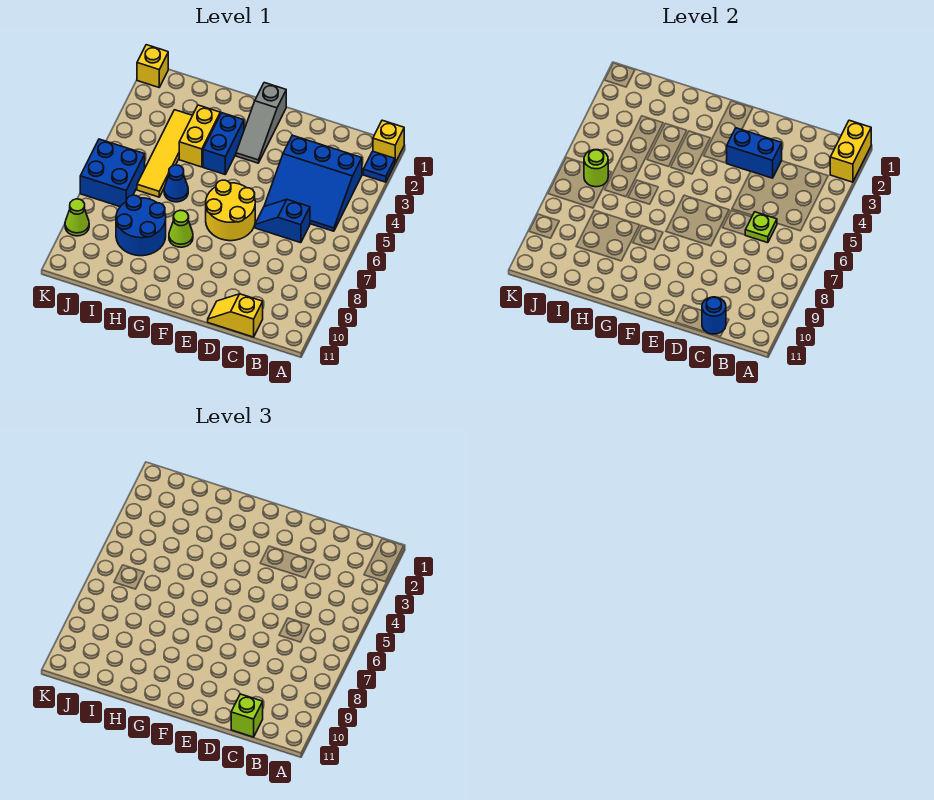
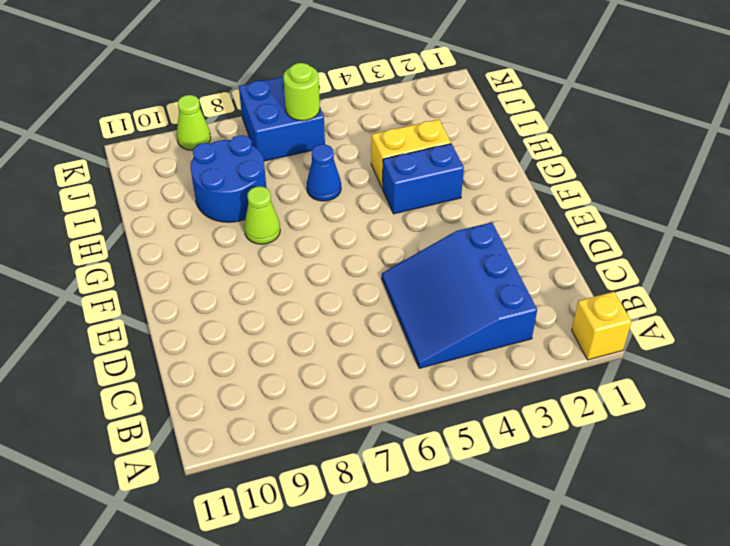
none -> blue 1x1 plate [363,151,395,182]
none -> blue 1x2 slope [255,200,310,243]
none -> yellow 1x2 slope [208,294,263,337]

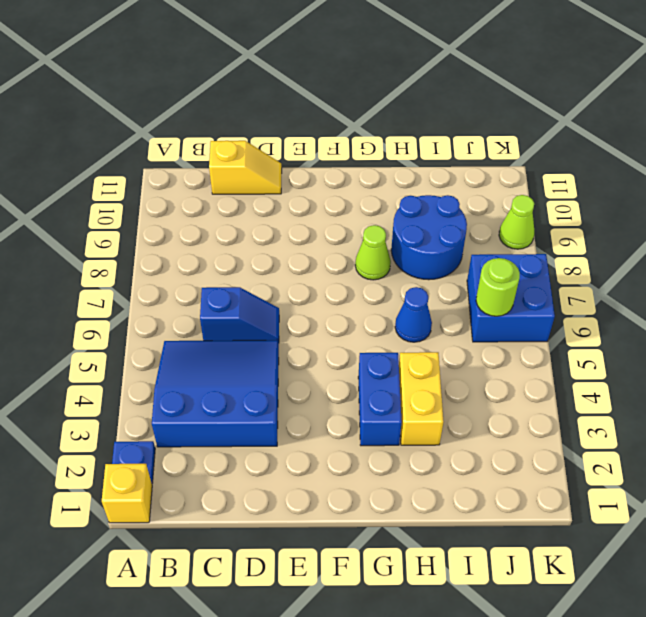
none -> yellow 2x2 round brick [206,180,255,241]
none -> grey 1x3 slope [236,83,286,163]
none -> yellow 1x4 tile [137,110,192,197]

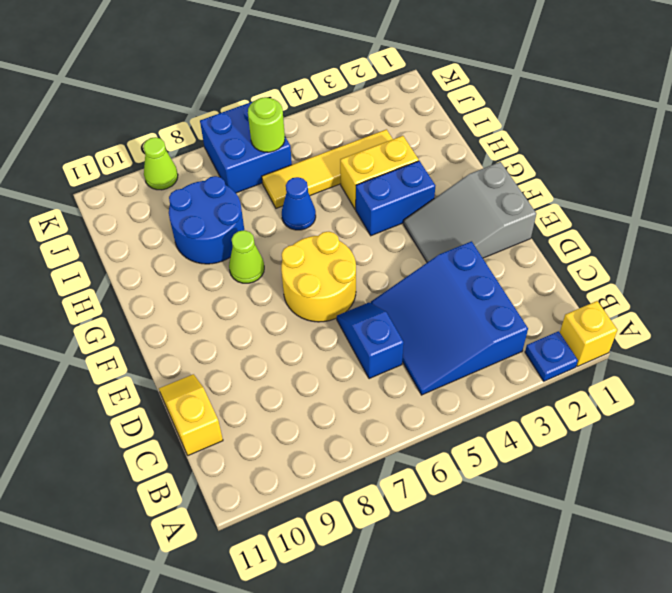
grey 2x3 slope [404,162,536,262] -> grey 1x3 slope [236,83,286,163]
none -> yellow 1x1 brick [137,45,168,87]
none -> yellow 1x2 brick [830,120,871,182]
none -> lime 1x1 plate [745,212,777,243]

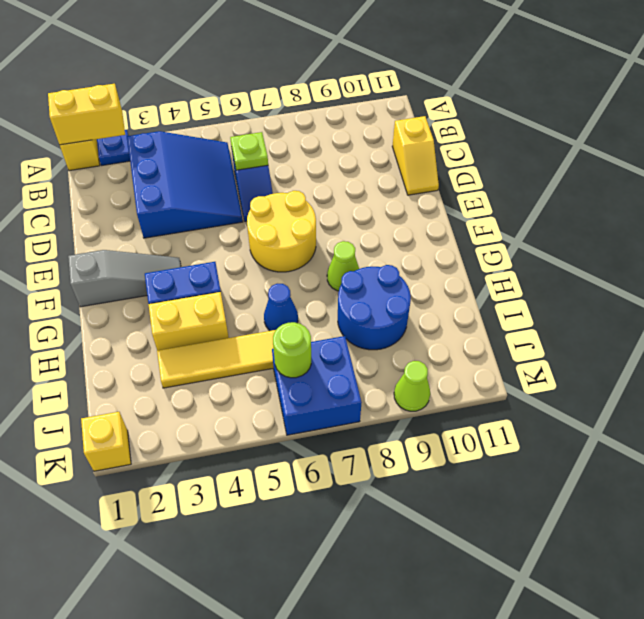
none -> blue 1x1 round brick [702,297,726,334]
none -> blue 1x2 brick [727,128,782,178]
none -> lime 1x1 brick [231,694,263,737]

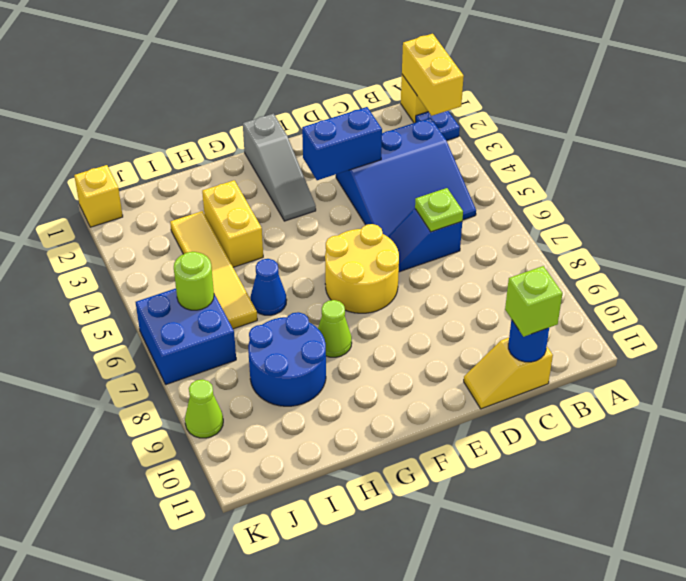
none -> blue 1x2 brick [203,113,244,174]

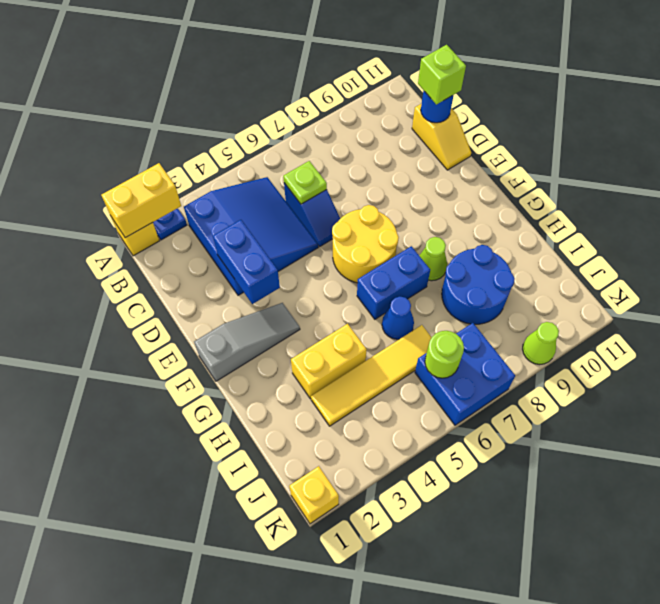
blue 1x2 brick [357,246,430,319] -> blue 1x2 brick moved to [203,113,244,174]

